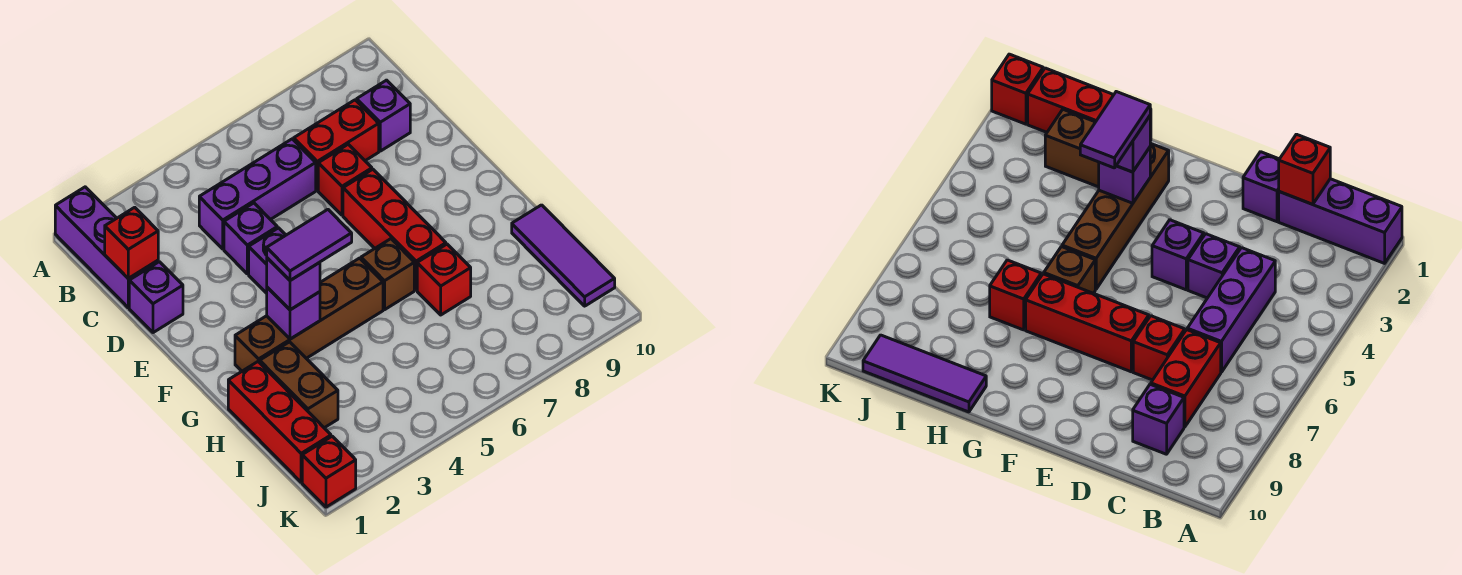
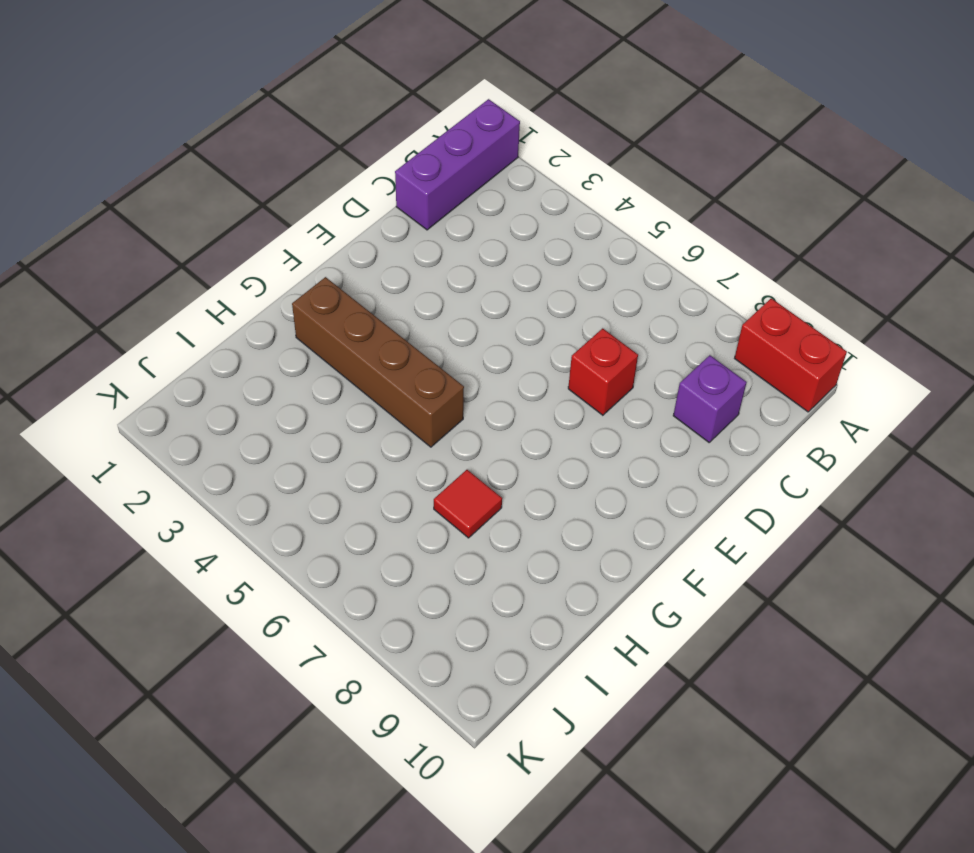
red 1x2 brick [735,298,847,412] -> red 1x2 brick moved to [294,100,379,190]
red 1x1 tile [434,470,502,538] -> red 1x1 brick [417,244,471,315]
none -> purple 1x3 brick [199,139,316,249]
none -> purple 1x1 brick [129,262,183,333]
none -> purple 1x1 brick [224,203,277,274]

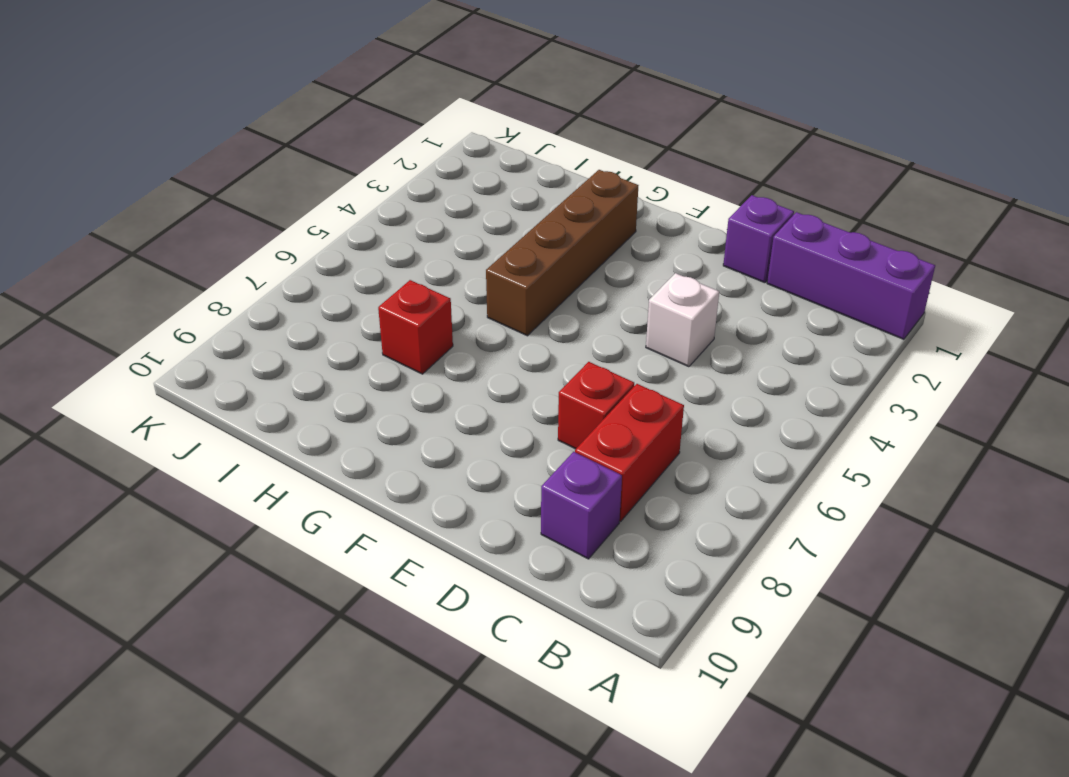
white 1x1 brick [646,273,719,367] -> purple 1x1 brick [224,203,277,274]
none -> purple 1x3 brick [199,139,316,249]
none -> purple 1x1 brick [249,228,286,293]
none -> red 1x3 brick [343,169,446,290]

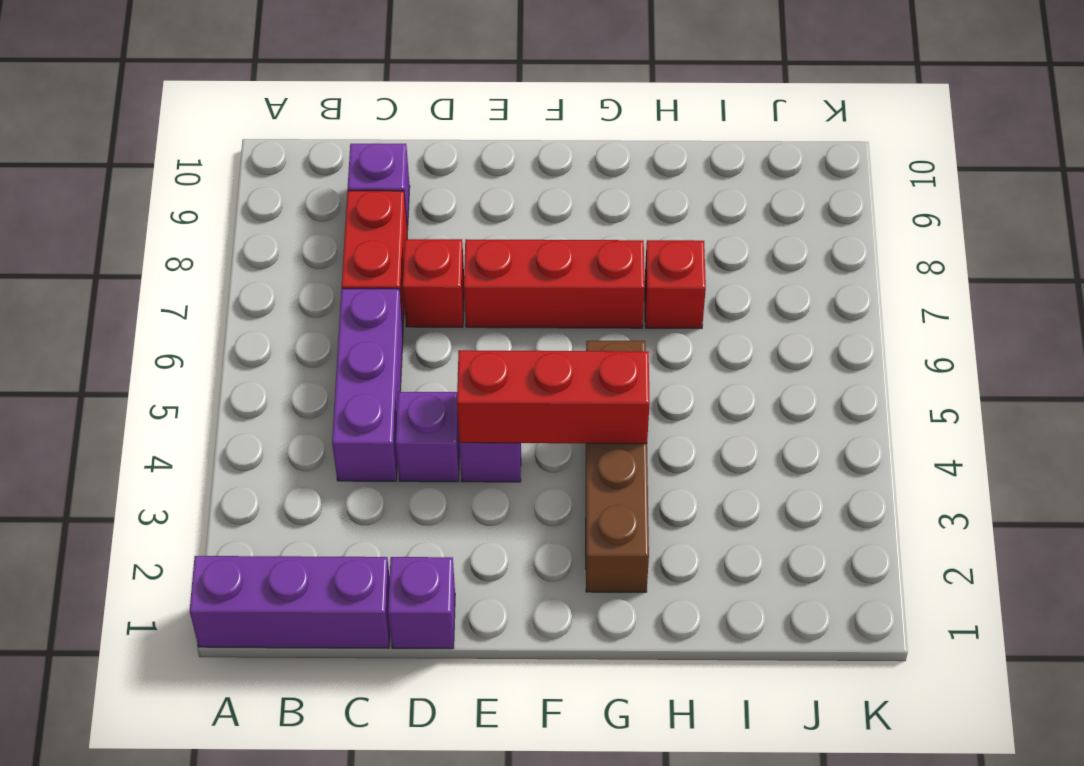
red 1x3 brick [457,350,650,444] -> red 1x3 brick moved to [228,362,331,482]
none -> brown 1x1 brick [361,239,414,310]
none -> brown 1x2 brick [260,342,338,428]
none -> purple 1x3 tile [512,205,615,306]

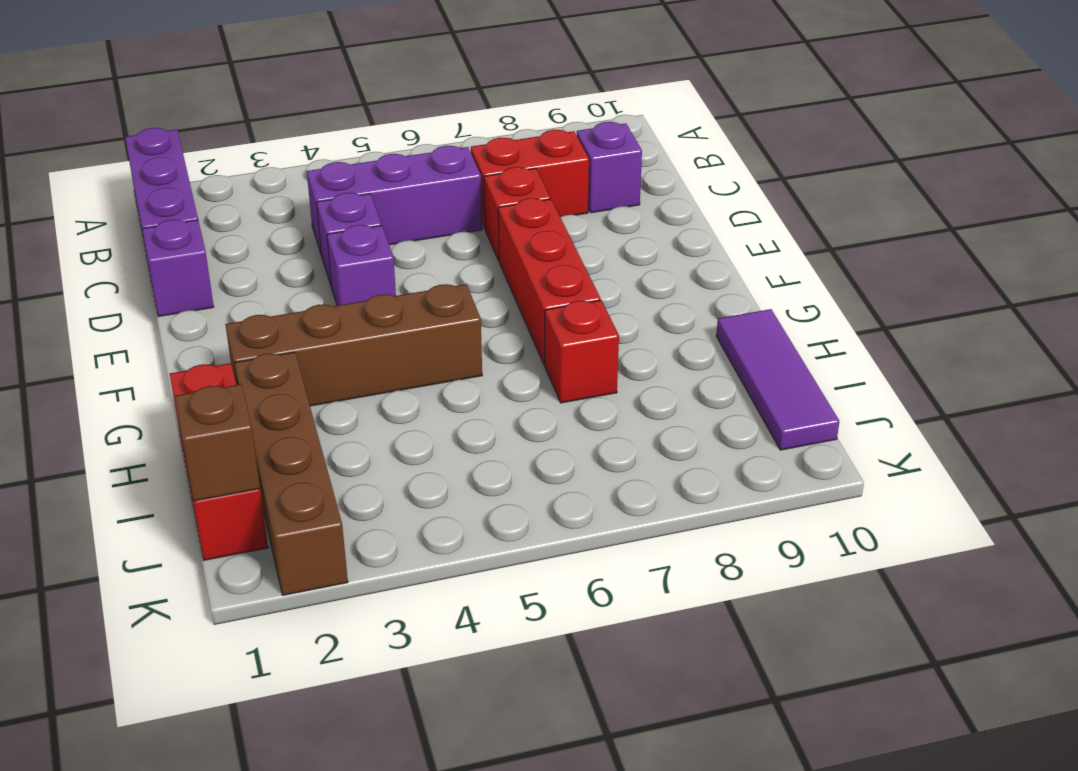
brown 1x4 brick [234,352,348,595] -> brown 1x2 brick [260,342,338,428]
brown 1x1 brick [175,384,260,501] -> brown 1x1 brick moved to [361,239,414,310]
none -> red 1x1 brick [302,436,356,507]
none -> red 1x1 brick [105,207,158,278]
none -> purple 1x1 brick [267,287,320,339]

